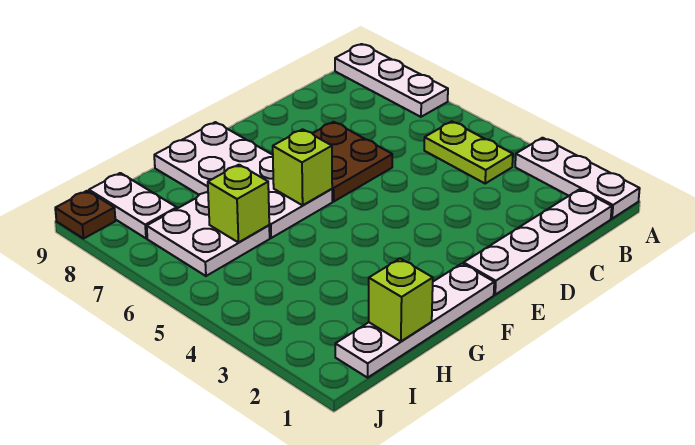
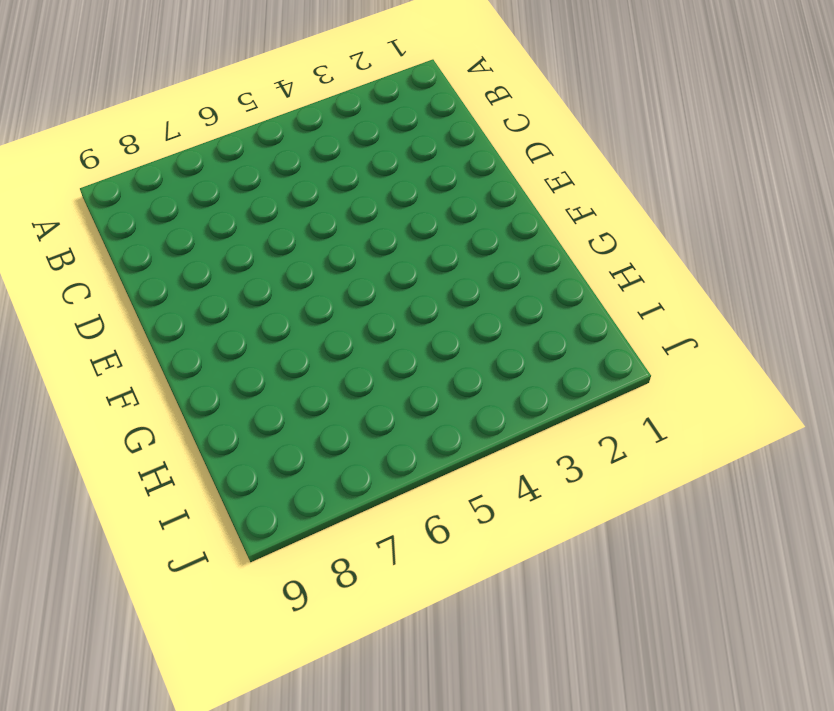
none -> white 1x3 plate [515,138,640,219]
none -> white 1x3 plate [335,44,448,117]
none -> white 1x4 plate [464,189,612,295]

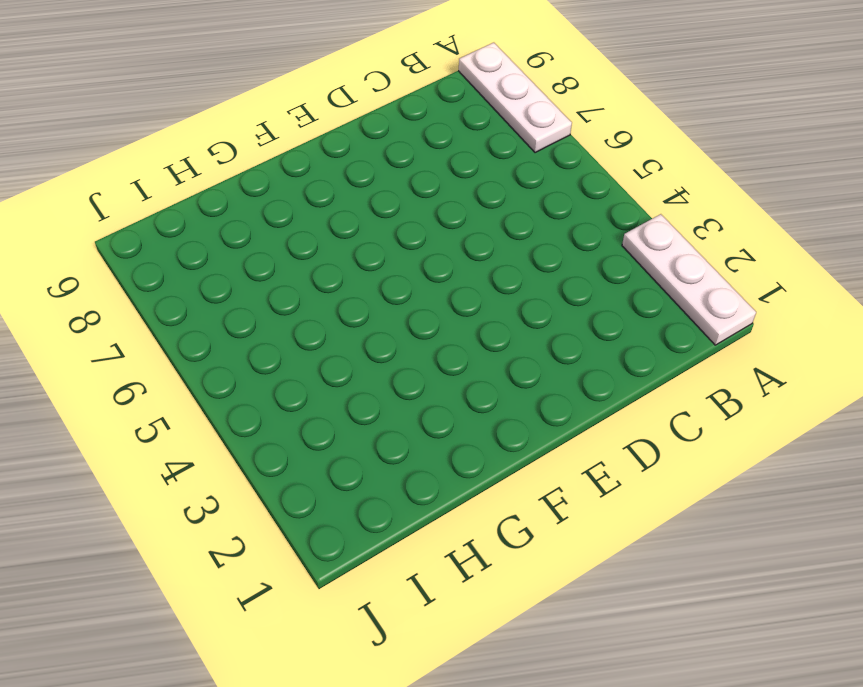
none -> white 1x4 plate [464,189,612,295]
none -> lime 1x2 plate [424,122,513,183]
none -> brown 2x2 plate [312,122,392,201]

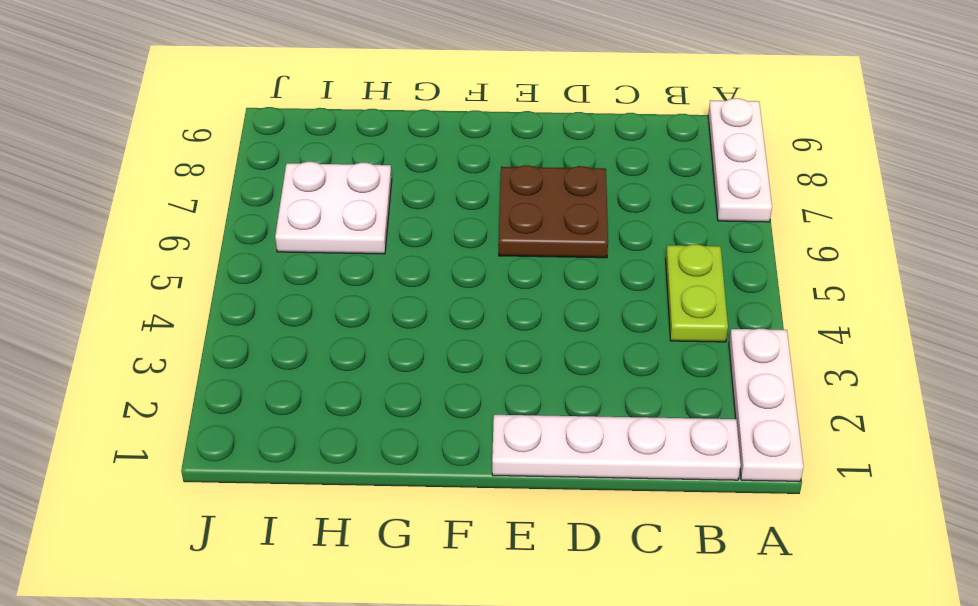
none -> white 1x4 plate [335,264,494,378]
none -> white 2x4 plate [154,122,332,238]
none -> white 1x2 plate [89,173,177,238]

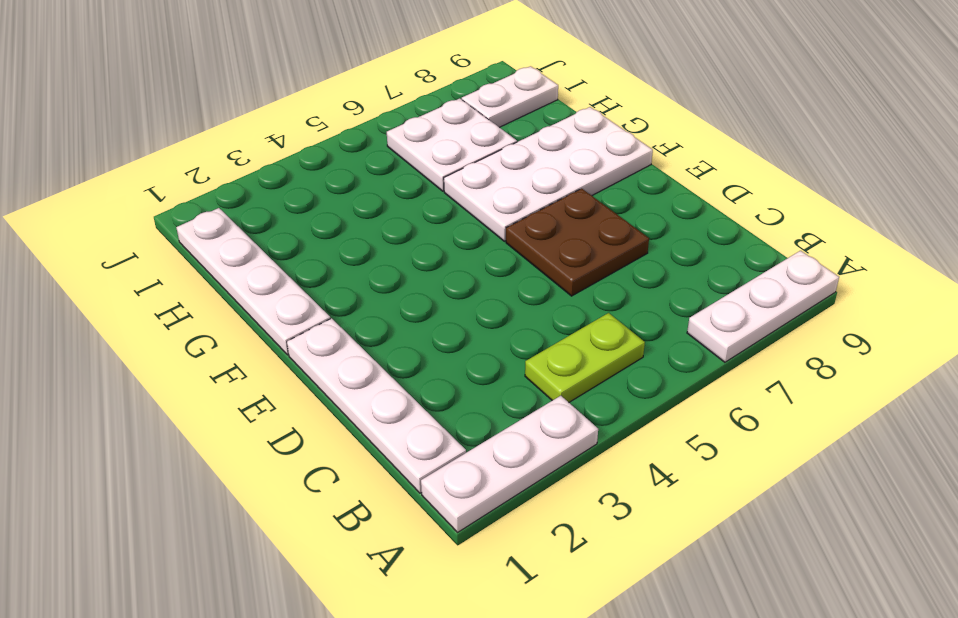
none -> brown 1x1 plate [55,191,115,239]
none -> lime 1x1 brick [273,129,332,205]
none -> lime 1x1 brick [369,259,433,341]

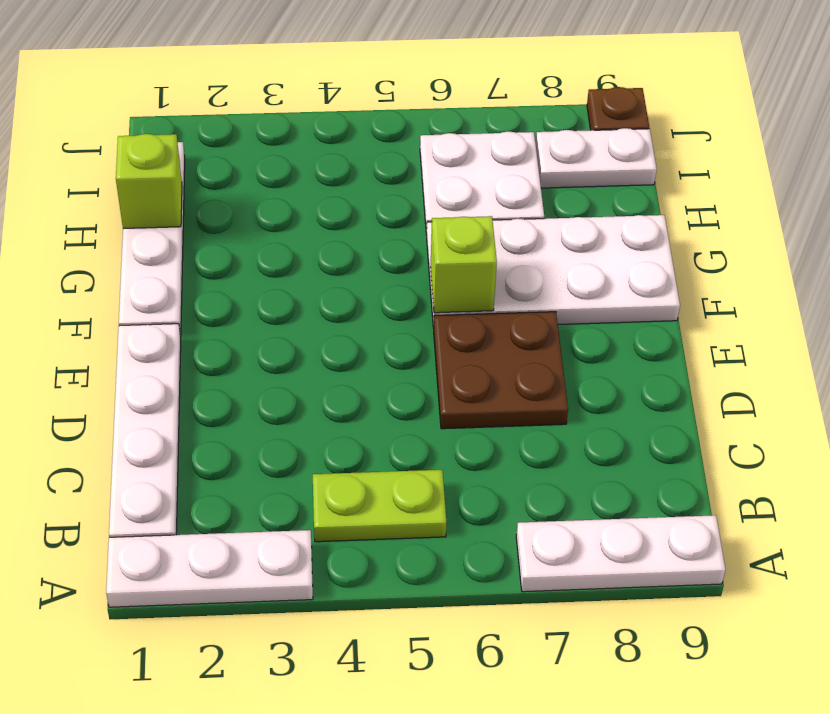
none -> lime 1x1 brick [208,165,269,242]

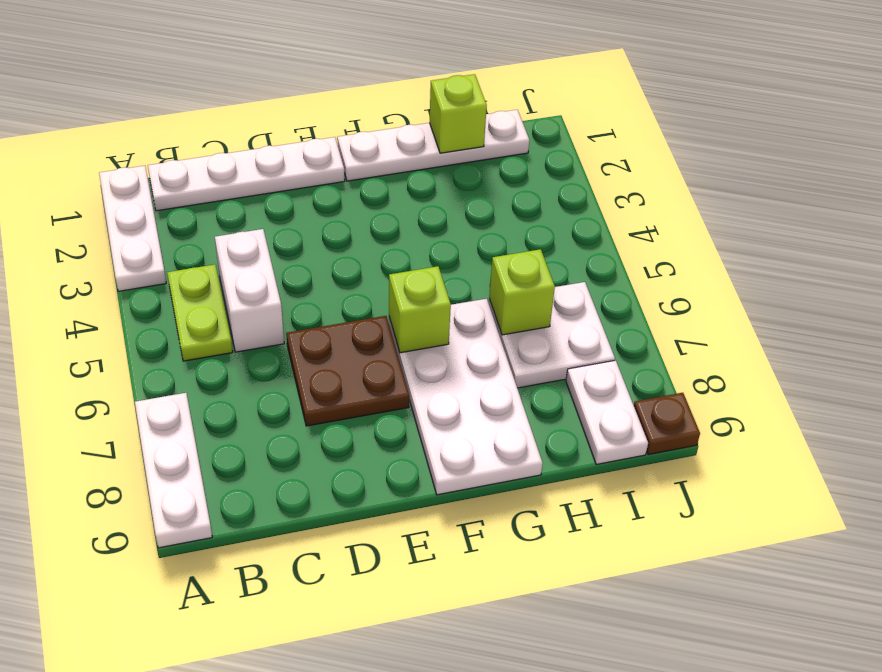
white 1x2 brick [215,229,284,352] -> none

